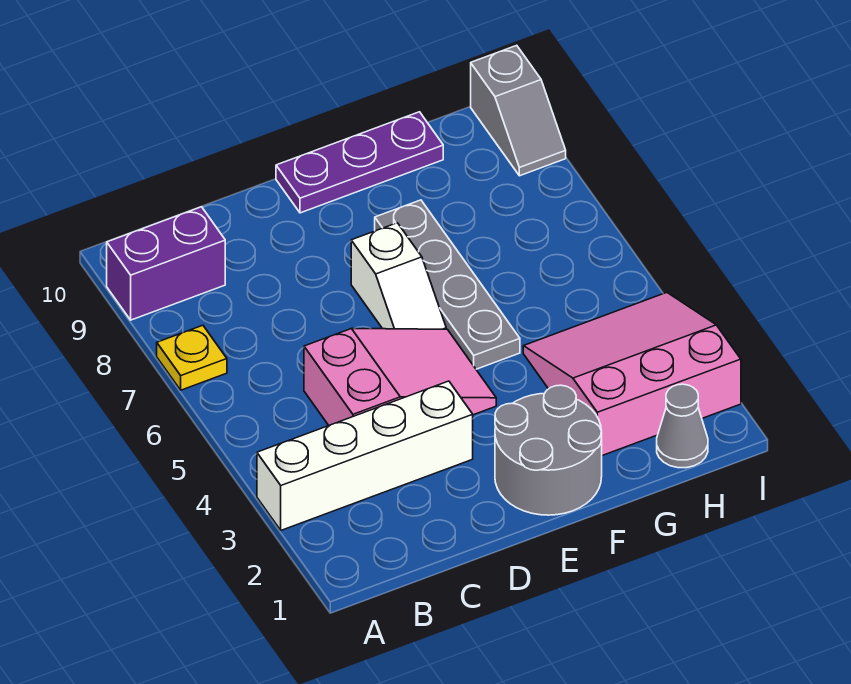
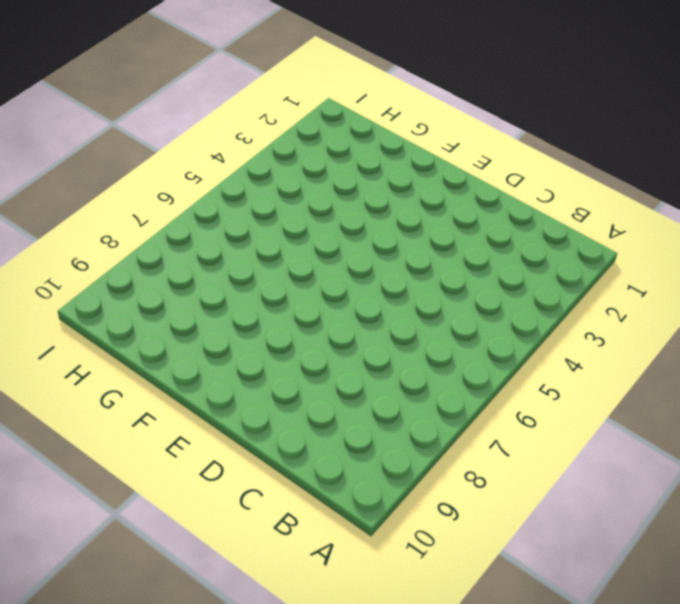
none -> white 1x4 brick [257,381,473,530]
none -> yellow 1x1 plate [157,325,227,390]

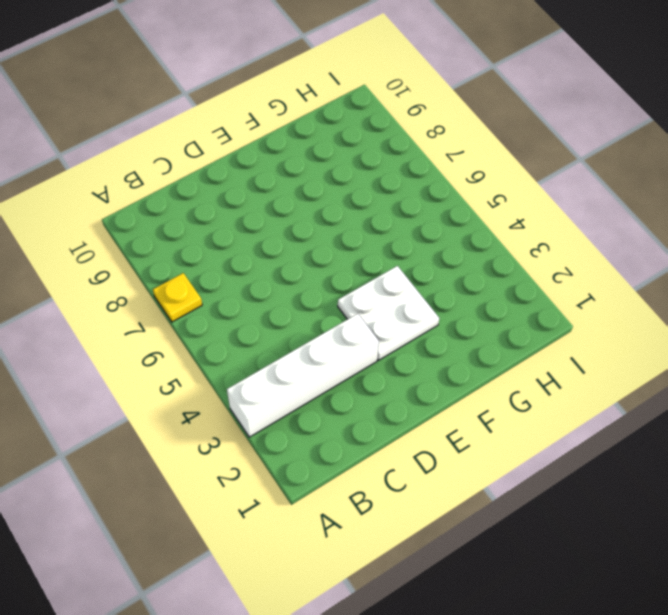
white 2x2 plate [338,266,439,360] -> pink 2x3 slope [304,328,496,425]
none -> purple 1x2 brick [107,207,225,320]
none -> grey 2x2 round brick [495,385,602,515]

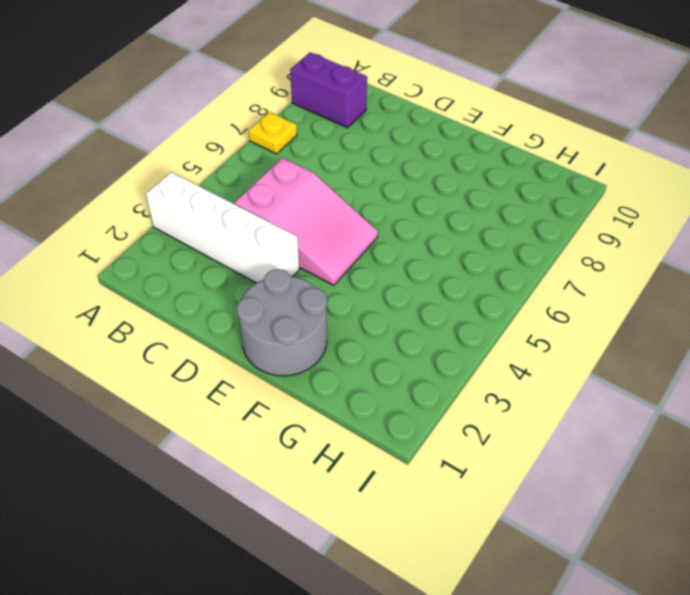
none -> white 1x2 slope [351,223,446,329]
none -> purple 1x3 plate [276,112,443,213]

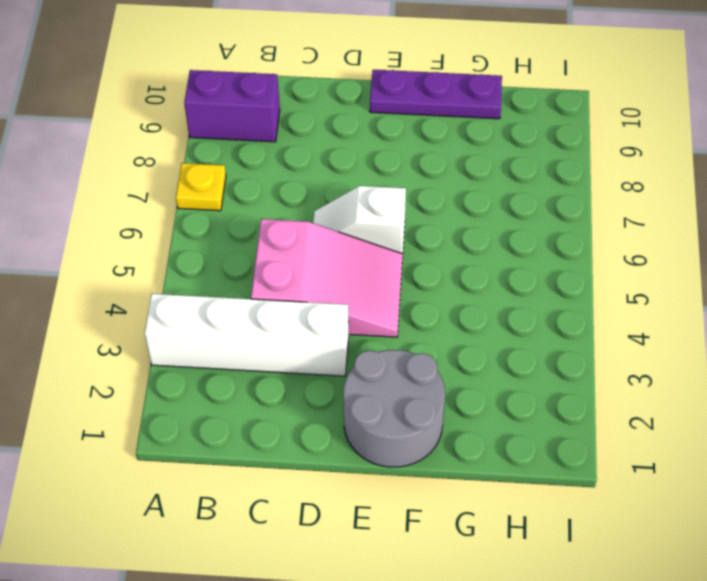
white 1x2 slope [313,186,406,254] -> white 1x2 slope turned to [351,223,446,329]
none -> grey 1x4 plate [375,200,520,369]
none -> pink 3x3 slope [523,293,741,456]

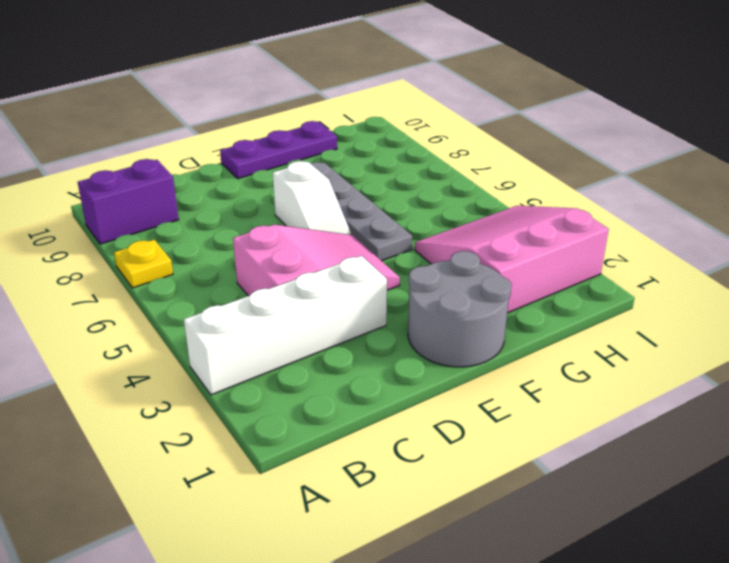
none -> grey 1x1 cone [657,384,708,468]
none -> grey 1x2 slope [471,45,566,176]

